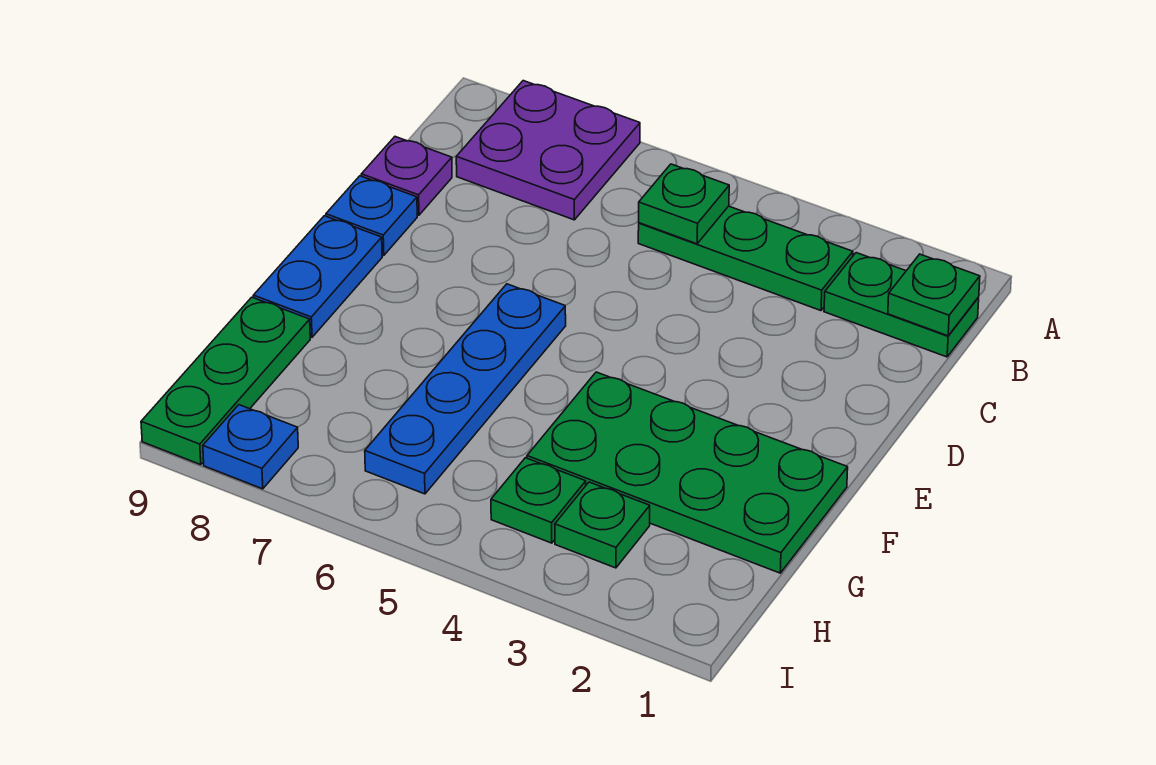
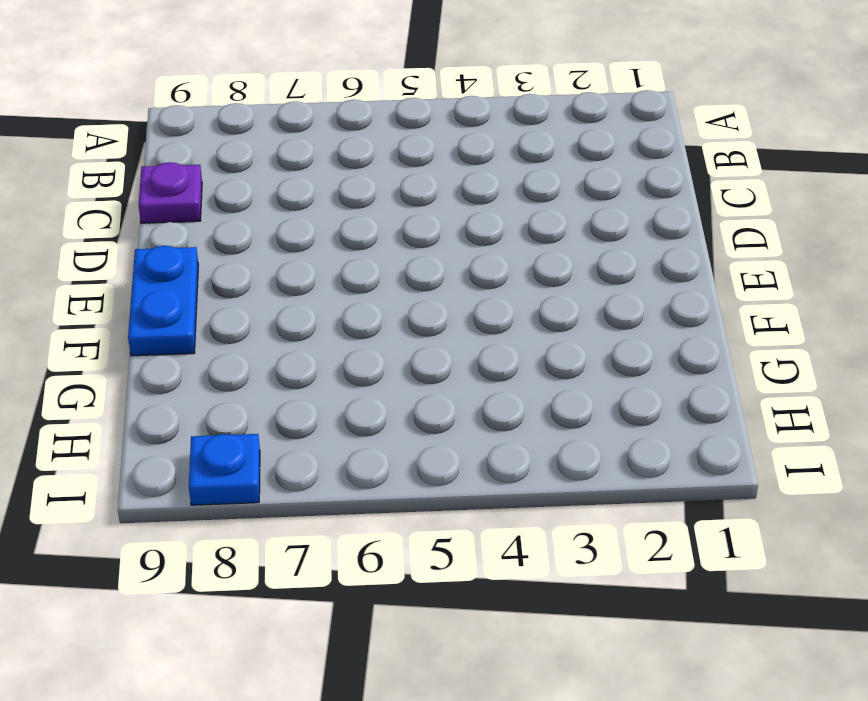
none -> purple 2x2 plate [456,81,640,220]
none -> green 1x2 plate [824,253,979,357]
none -> green 1x3 plate [638,206,853,311]

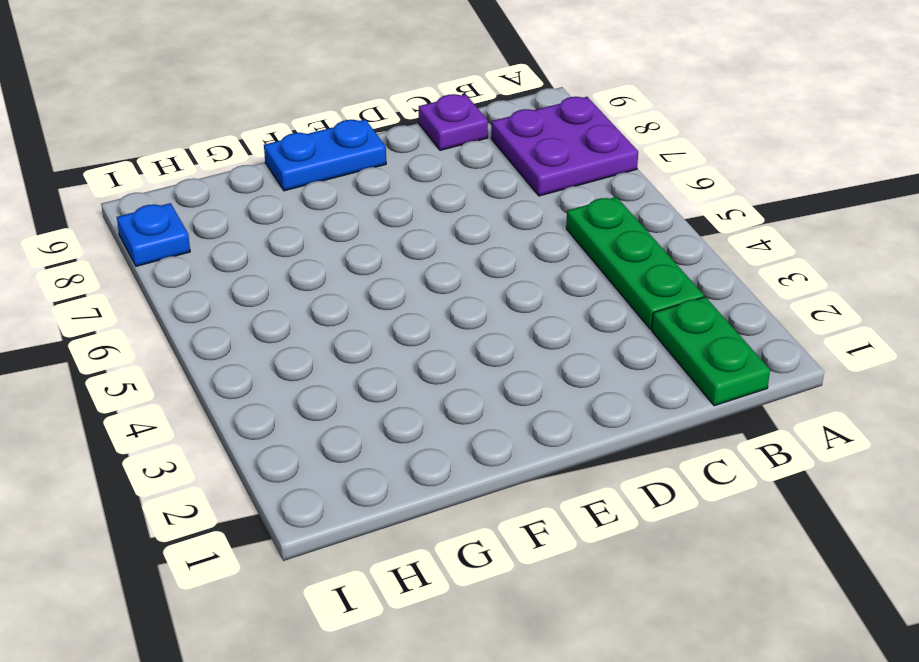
none -> blue 1x1 plate [326,176,417,255]
none -> blue 1x4 plate [365,284,566,494]
none -> green 2x4 plate [527,372,848,573]

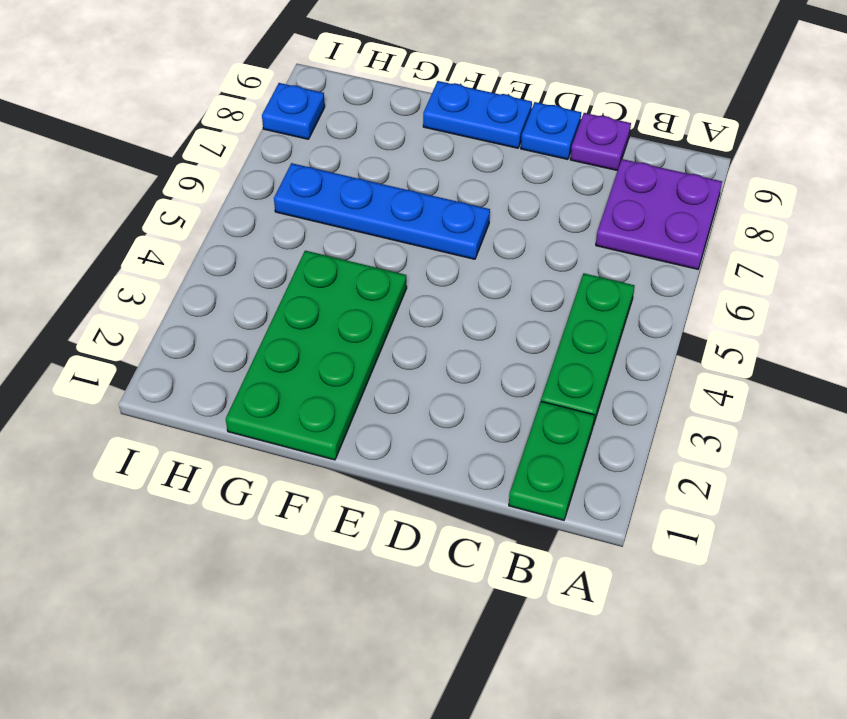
none -> green 1x3 plate [141,297,310,465]
none -> green 1x1 plate [555,482,650,568]
none -> green 1x1 plate [491,458,586,543]

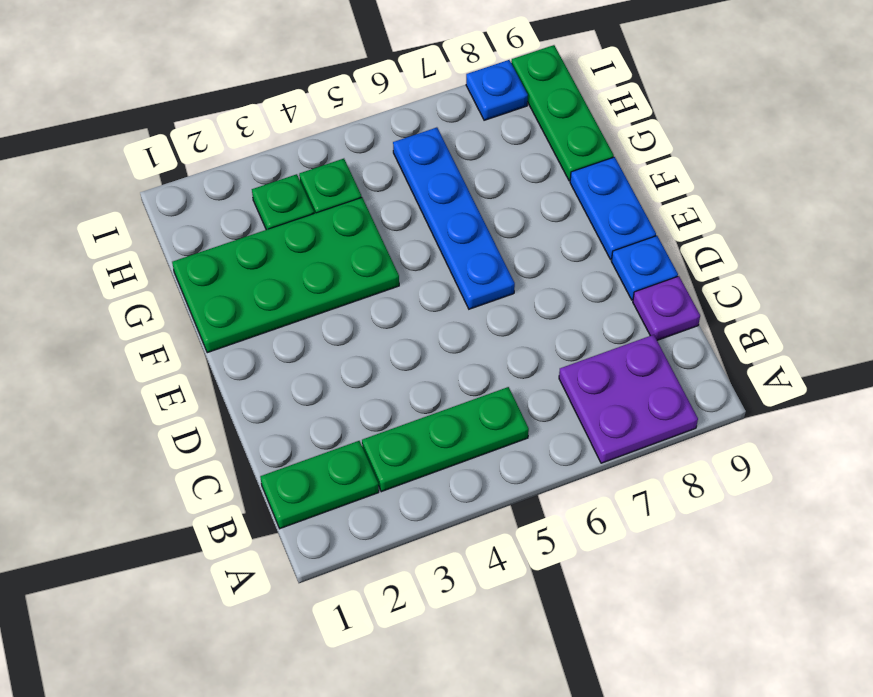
none -> green 1x1 plate [888,254,980,336]
none -> green 1x1 plate [639,164,729,244]

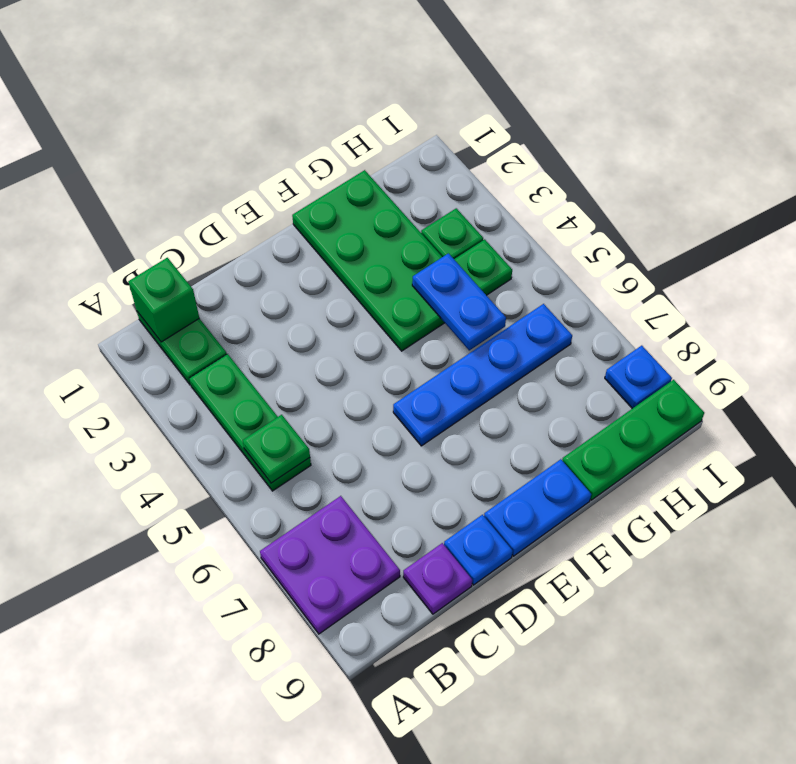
green 1x1 brick [128,258,199,342] -> green 1x1 plate [888,254,980,336]
blue 1x2 plate [412,253,506,350] -> none

